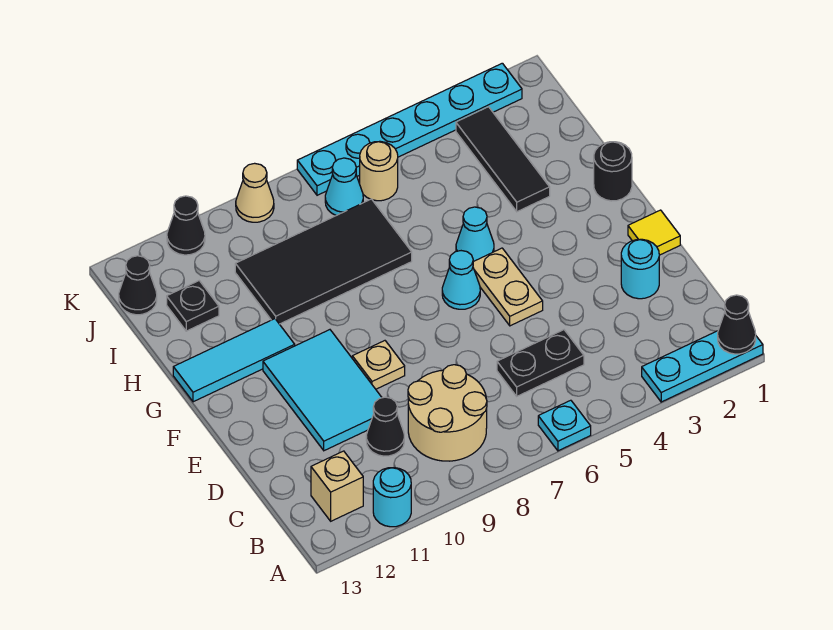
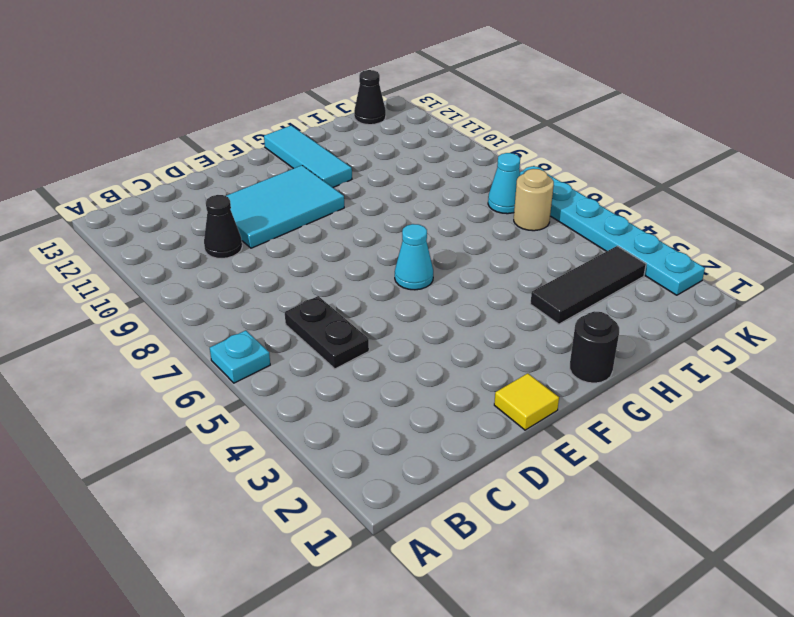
none -> cyan 1x3 plate [642,331,763,402]
none -> cyan 1x1 round brick [373,468,411,527]
none -> tan 2x2 round brick [408,365,487,461]

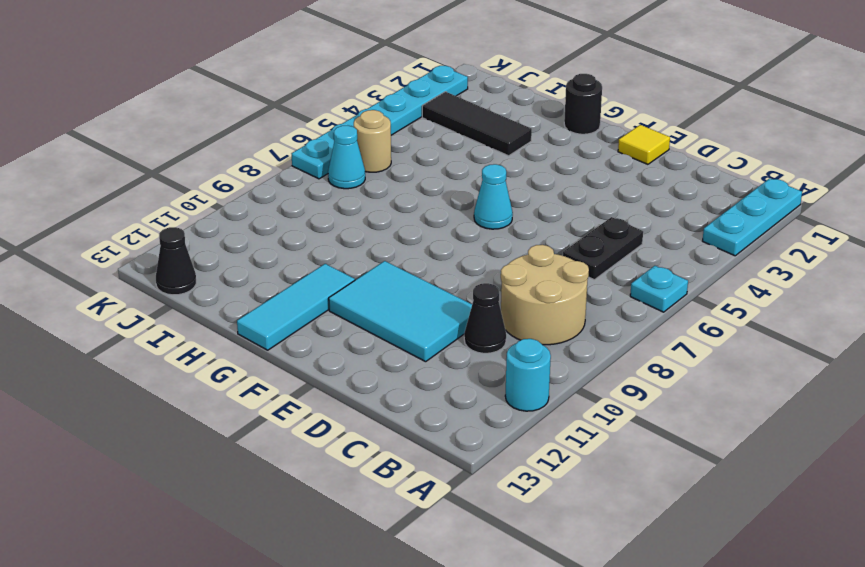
none -> tan 1x1 brick [311,451,363,521]
none -> cyan 1x1 round brick [621,239,659,299]
none -> tan 1x2 plate [473,248,543,326]

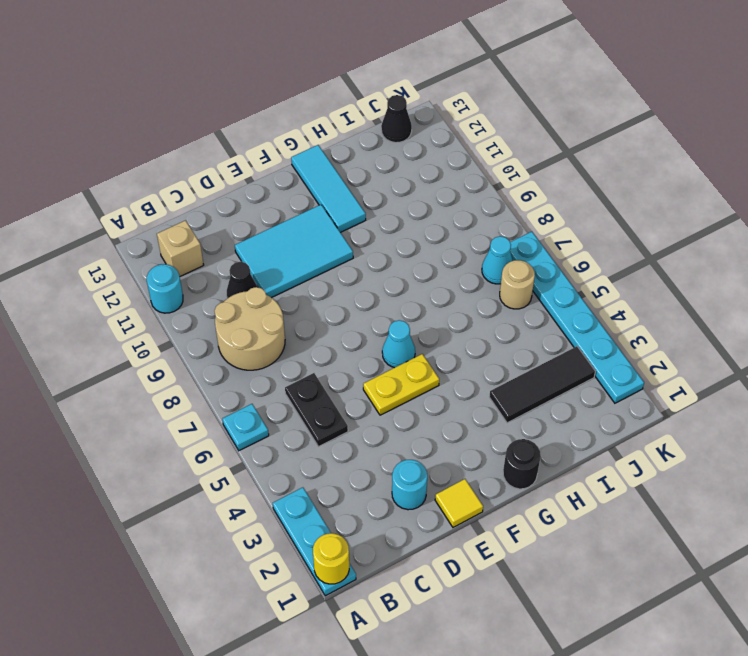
yellow 1x1 round brick [313,533,349,584] -> black 1x1 cone [718,295,756,354]
yellow 1x2 plate [363,354,439,415] -> tan 1x2 plate [473,248,543,326]
none -> tan 1x1 plate [352,341,405,389]
none -> cyan 1x1 cone [456,207,494,262]
none -> black 2x4 tile [235,199,412,324]

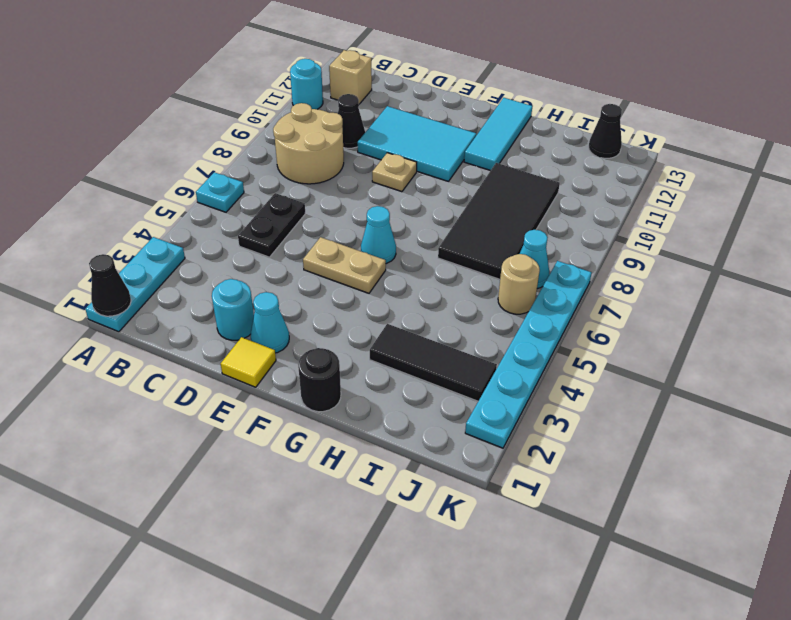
cyan 1x1 cone [251,292,289,353] -> cyan 1x1 cone moved to [456,207,494,262]
none -> black 1x1 plate [167,281,219,331]
none -> tan 1x1 cone [236,163,274,222]
none -> black 1x1 cone [167,196,205,255]

